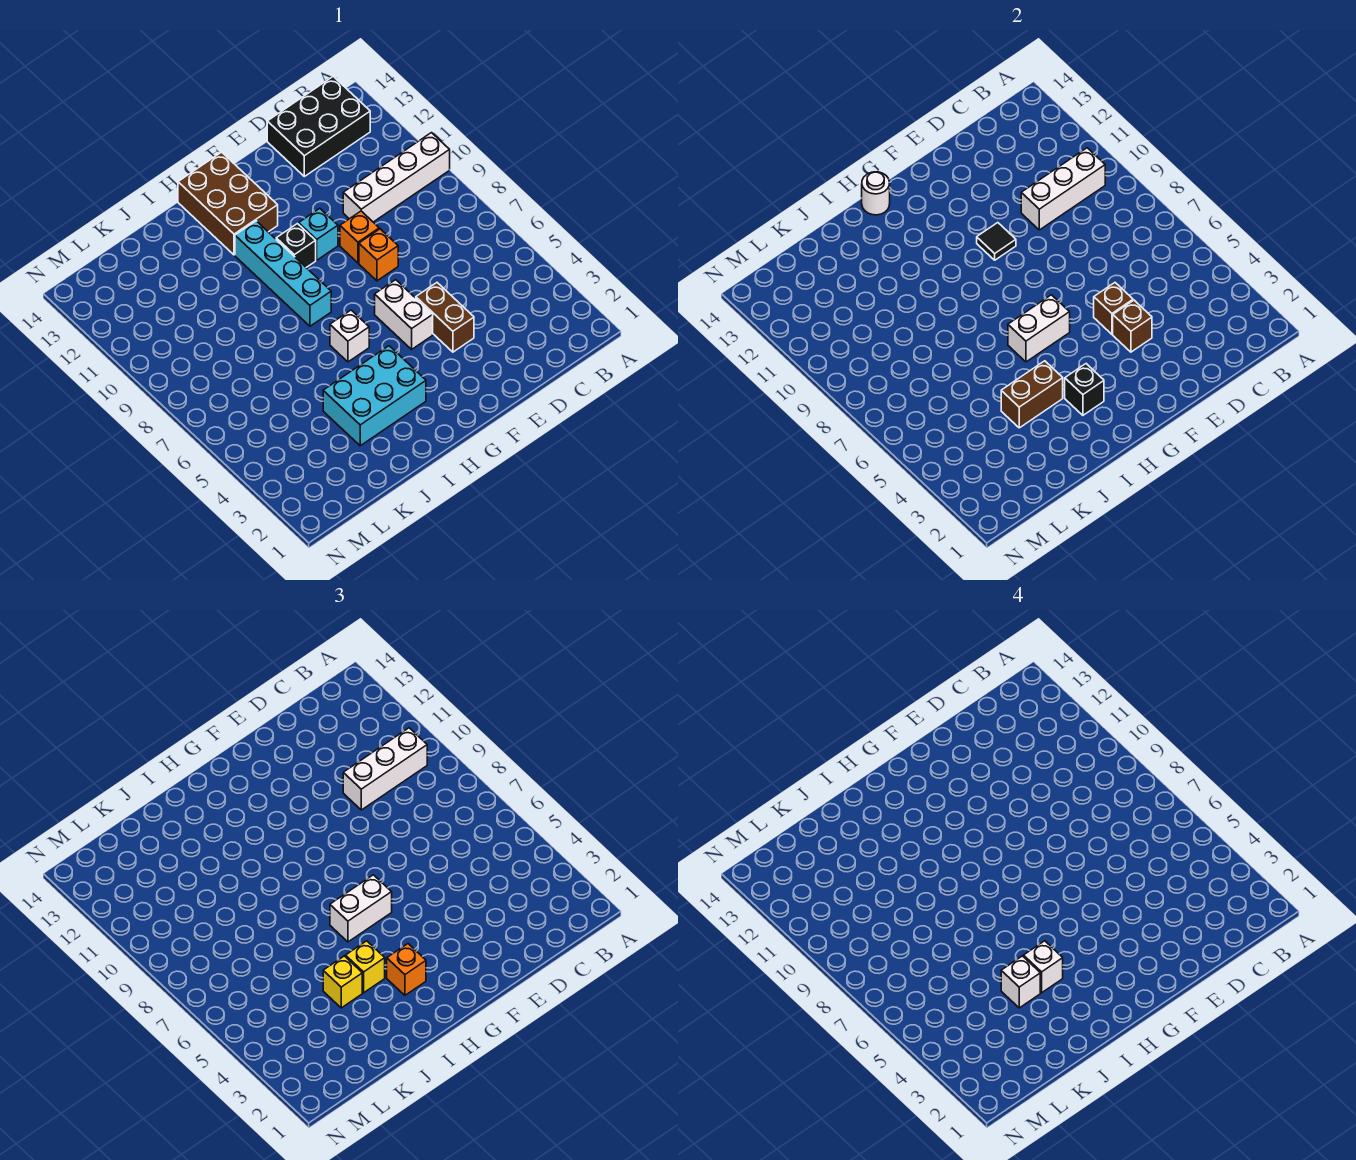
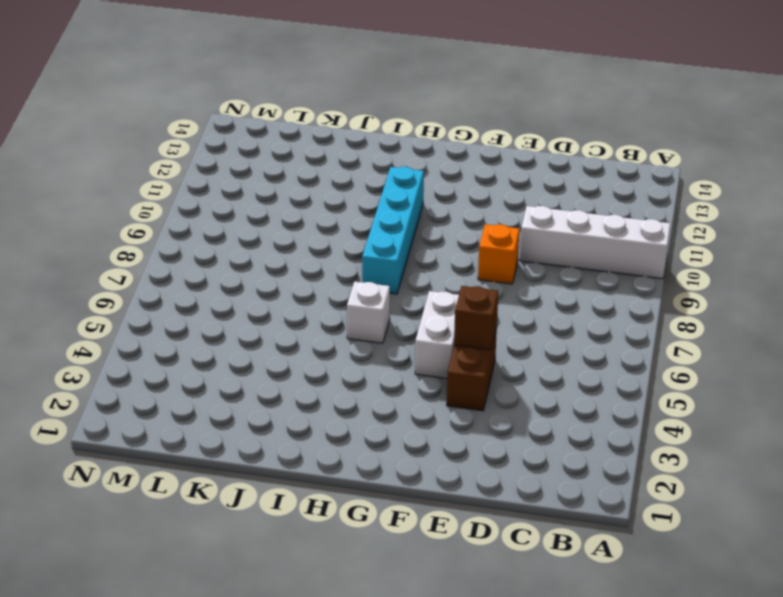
none -> black 2x3 brick [267,76,370,176]
none -> orange 1x1 brick [359,229,398,281]
none -> cyan 1x1 brick [299,208,338,260]

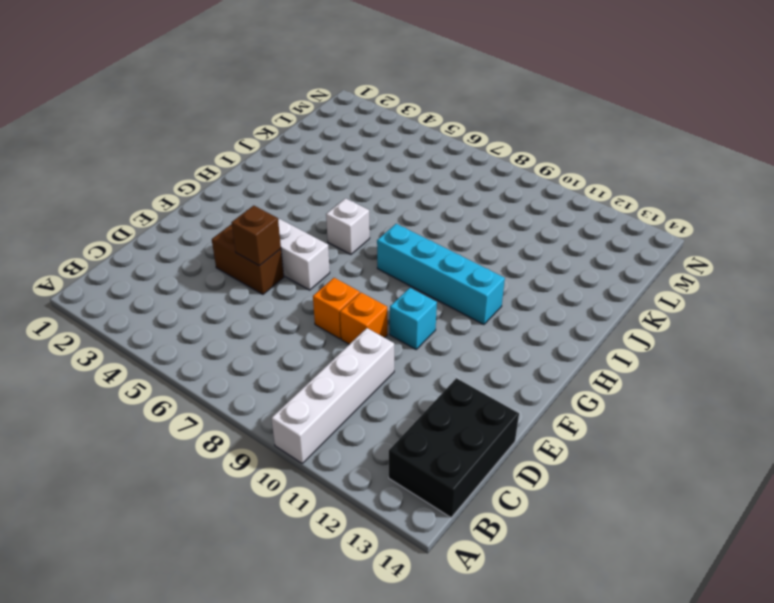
none -> black 1x1 brick [276,224,316,267]
none -> brown 2x3 brick [178,152,278,255]
none -> cyan 2x3 brick [323,346,426,446]

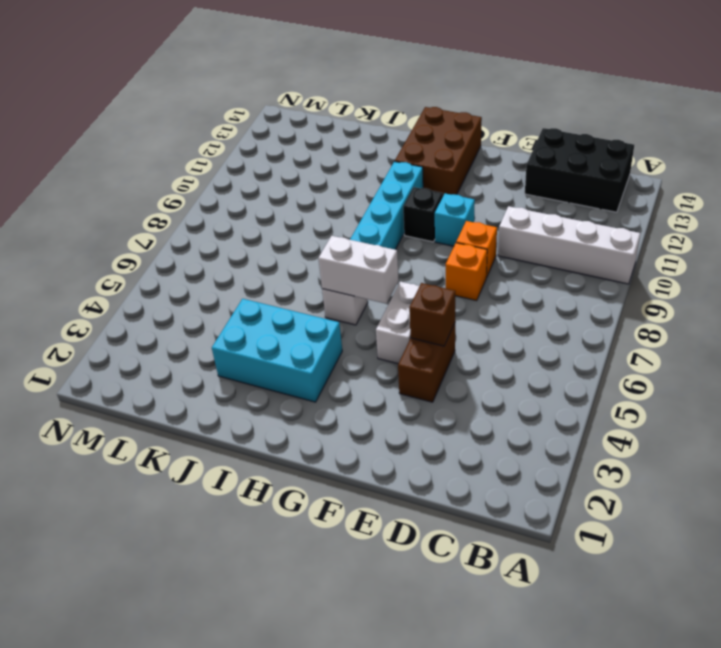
none -> white 1x3 brick [1021,148,1105,230]
none -> brown 1x1 brick [1113,300,1152,352]
none -> black 1x1 tile [977,223,1016,260]

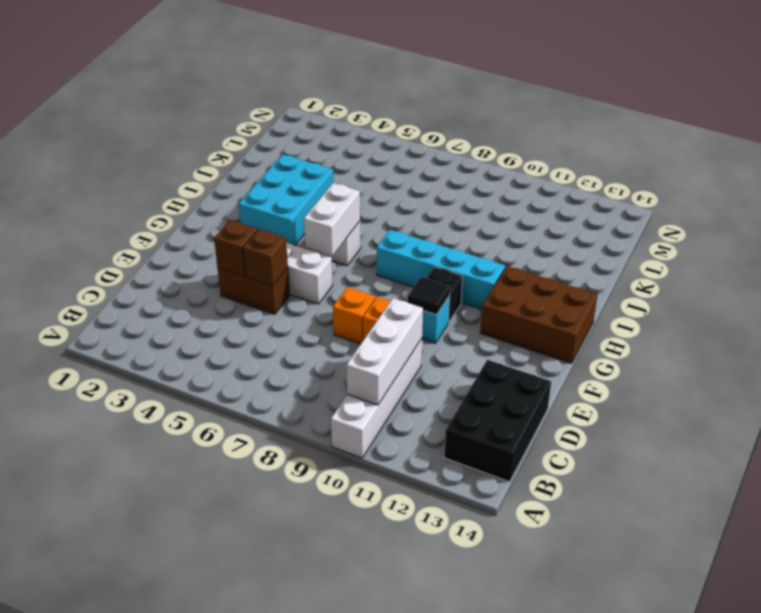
none -> black 1x1 brick [1065,364,1104,415]
none -> white 1x1 round brick [862,172,890,215]
none -> brown 1x2 brick [1001,361,1063,428]

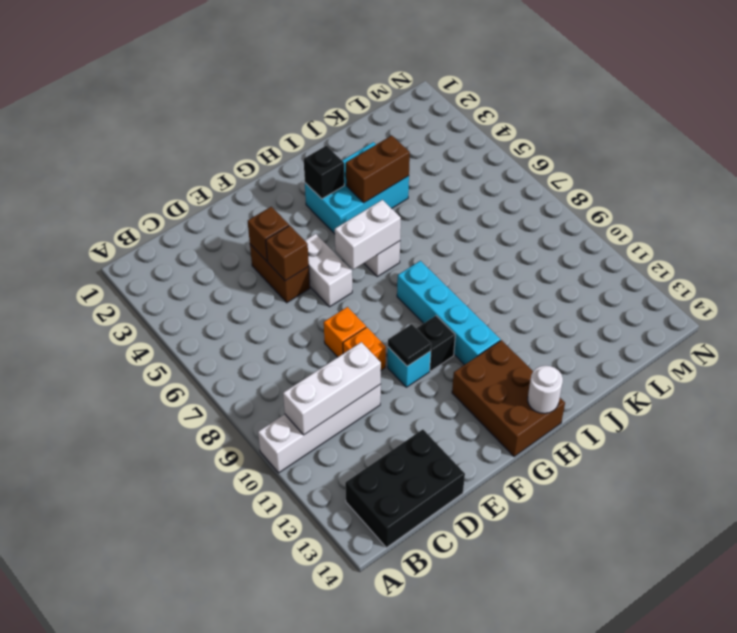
none -> white 1x3 brick [343,728,427,810]
none -> white 1x2 brick [330,875,392,942]
none -> orange 1x1 brick [387,944,426,995]

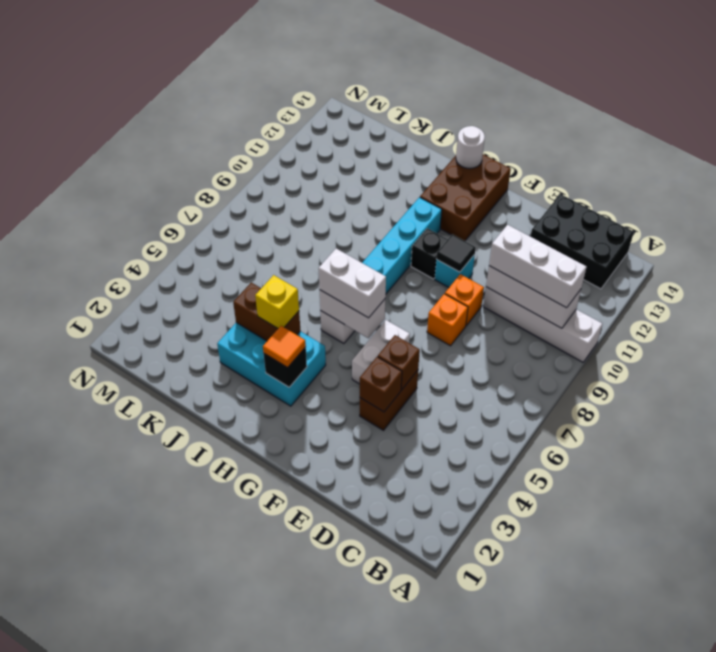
orange 1x1 tile [263,326,306,368] -> orange 1x1 brick [387,944,426,995]
none -> yellow 1x1 brick [323,956,362,1008]
none -> white 1x1 brick [1024,941,1063,993]
none -> white 1x1 brick [1001,956,1040,1008]

